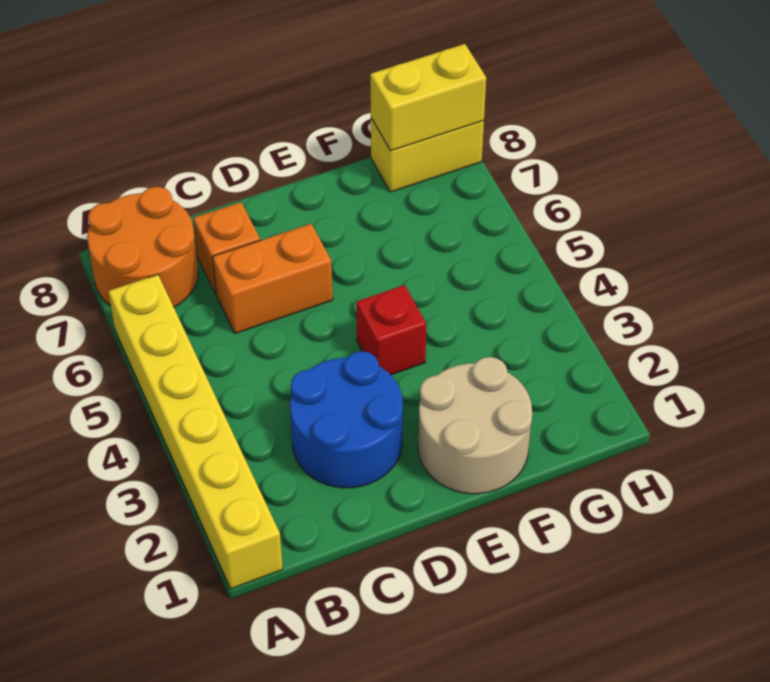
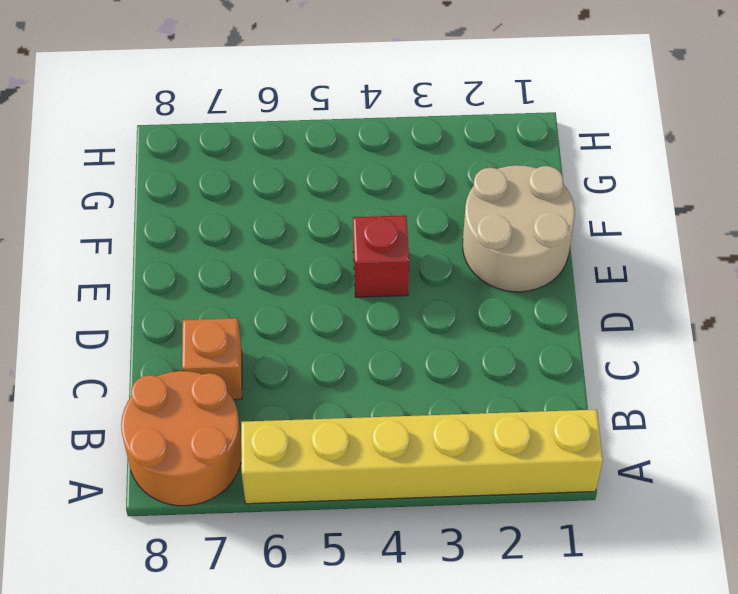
none -> blue 2x2 round brick [290,351,403,488]
none -> orange 1x2 brick [212,224,333,334]

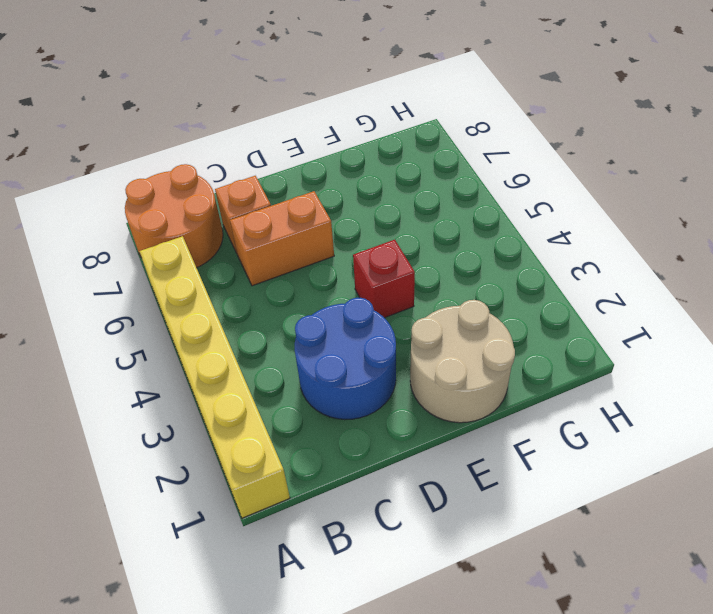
none -> yellow 1x2 brick [371,118,484,192]
none -> yellow 1x2 brick [370,44,486,151]

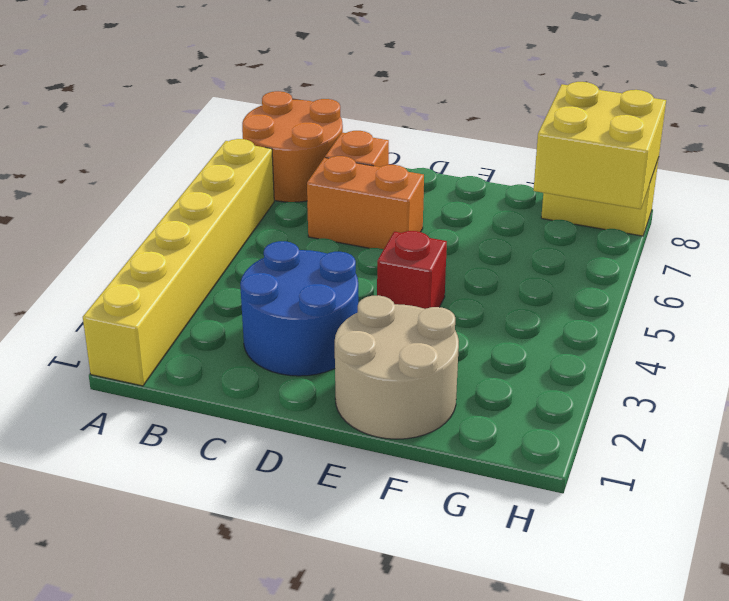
yellow 2x2 brick [534,82,666,209] -> yellow 1x2 brick [370,44,486,151]

